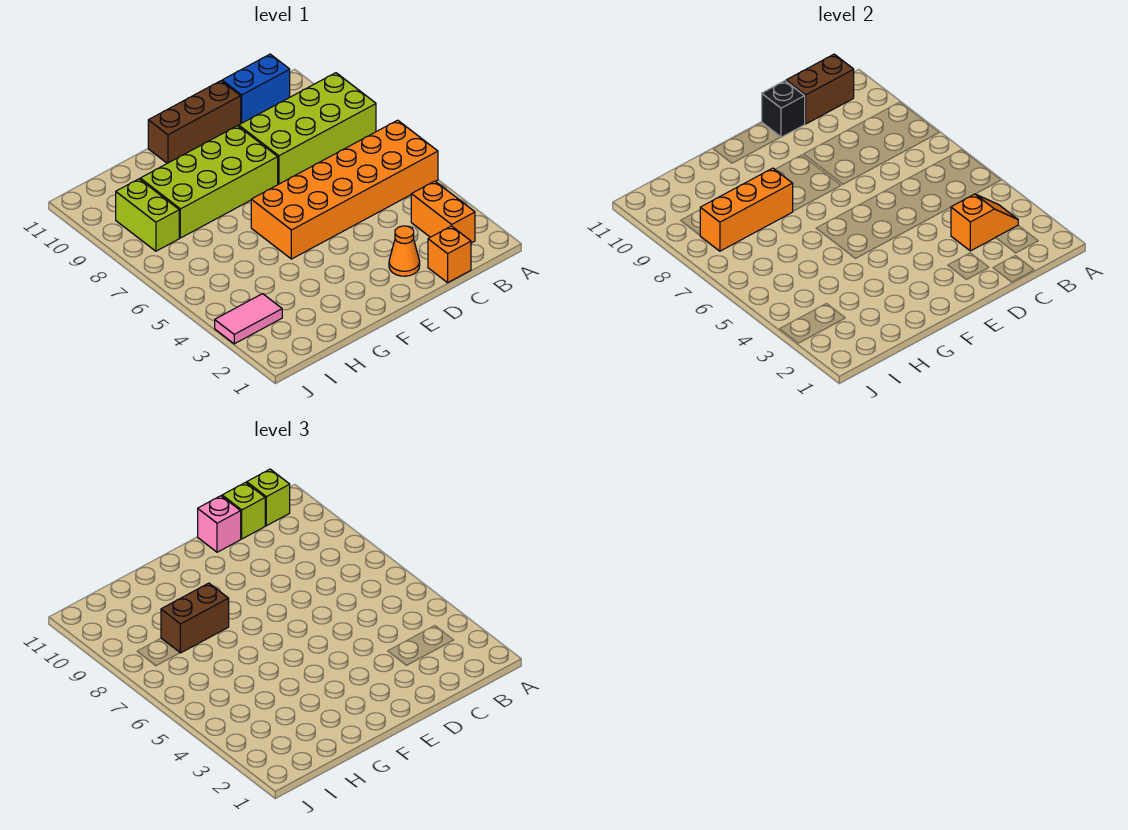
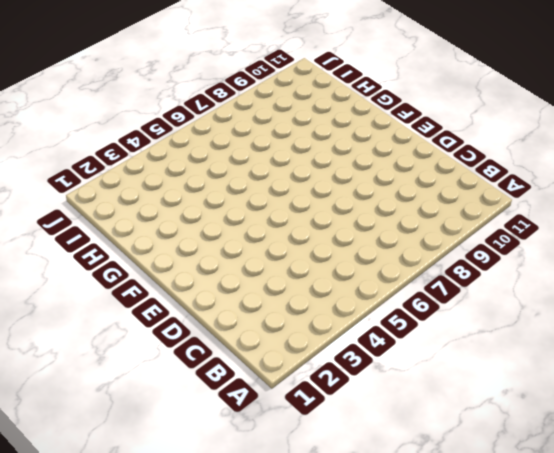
none -> orange 2x6 brick [251,120,438,259]
none -> lime 2x4 brick [239,73,376,184]
none -> orange 1x2 brick [411,181,475,243]

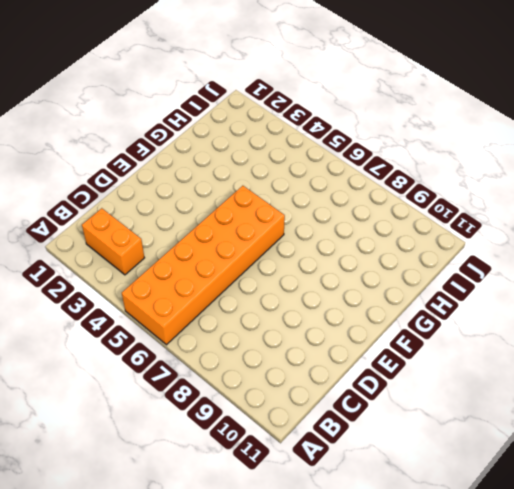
none -> lime 2x4 brick [239,73,376,184]
none -> blue 1x2 brick [222,54,290,123]
none -> orange 1x1 brick [428,226,471,283]

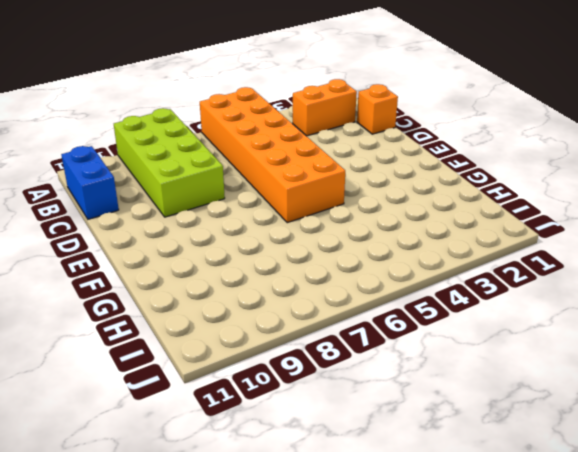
none -> orange 1x1 cone [389,226,420,276]
none -> brown 1x3 brick [148,81,241,163]
none -> lime 2x4 brick [140,126,278,238]

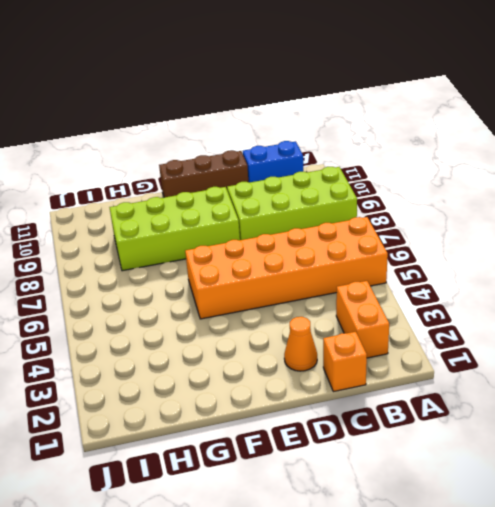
none -> pink 1x2 tile [215,294,282,344]
none -> lime 1x2 brick [116,179,179,251]
none -> orange 1x2 slope [951,194,1018,251]

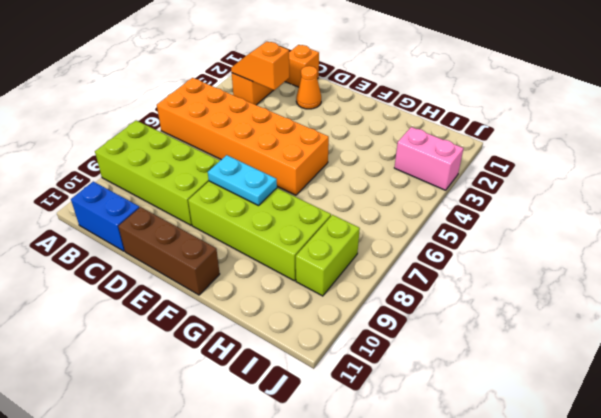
cyan 1x2 plate [208,155,277,206] -> none
pink 1x2 brick [394,127,464,190] -> pink 1x2 tile [215,294,282,344]
none -> brown 1x2 brick [786,54,854,124]
none -> black 1x1 brick [762,81,805,137]
none -> orange 1x3 brick [700,168,793,251]

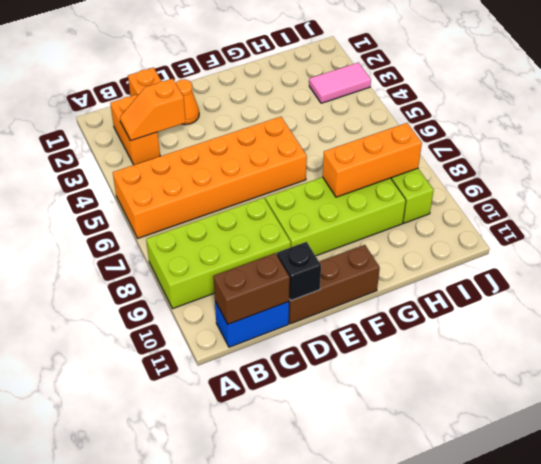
none -> lime 1x1 brick [247,469,290,526]
none -> lime 1x1 brick [222,483,265,539]
none -> pink 1x1 brick [198,496,241,552]

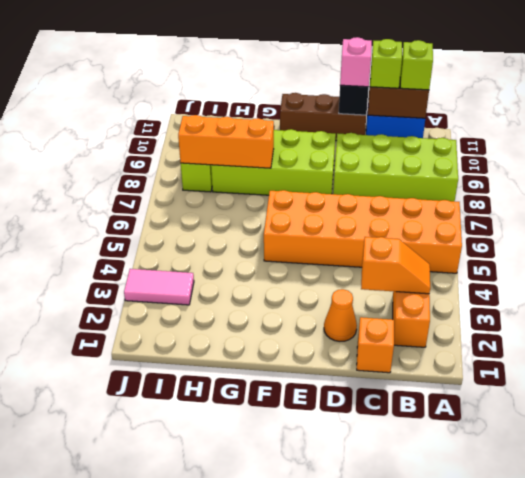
none -> brown 1x2 brick [161,583,229,653]

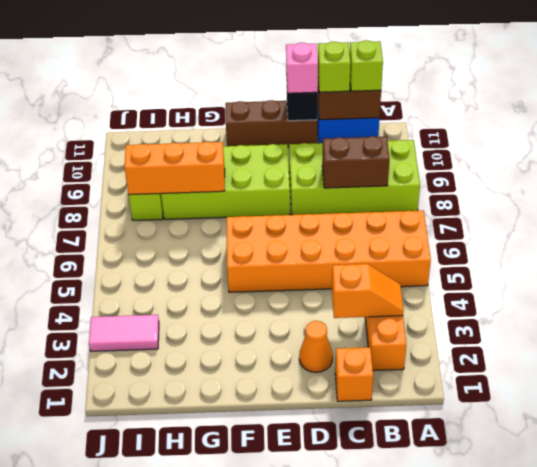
brown 1x2 brick [322,136,390,188] -> brown 1x2 brick moved to [161,583,229,653]

